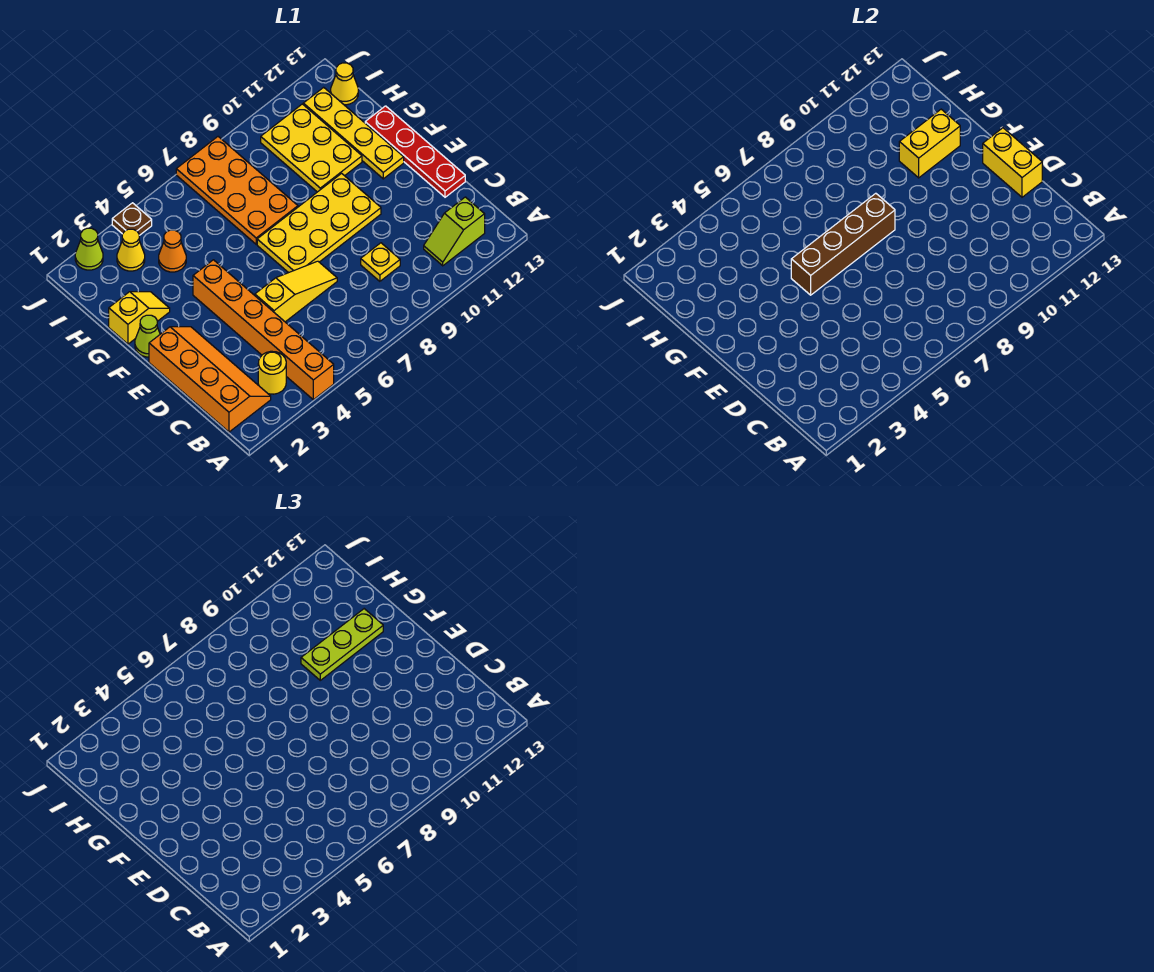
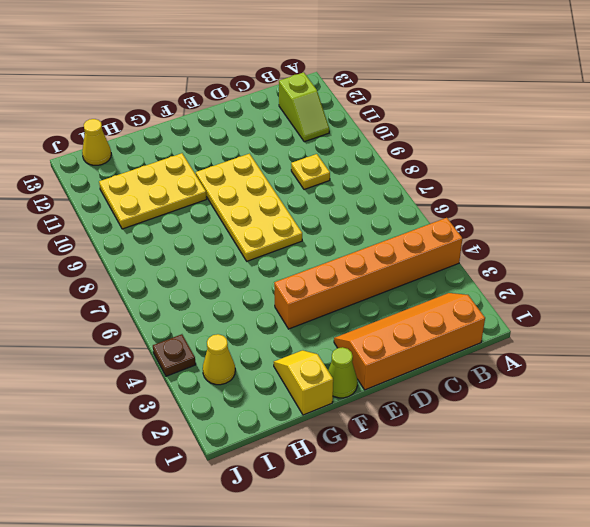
none -> yellow 1x1 round brick [258,351,286,394]
none -> yellow 1x3 slope [255,261,337,322]
none -> red 1x4 plate [365,106,465,197]

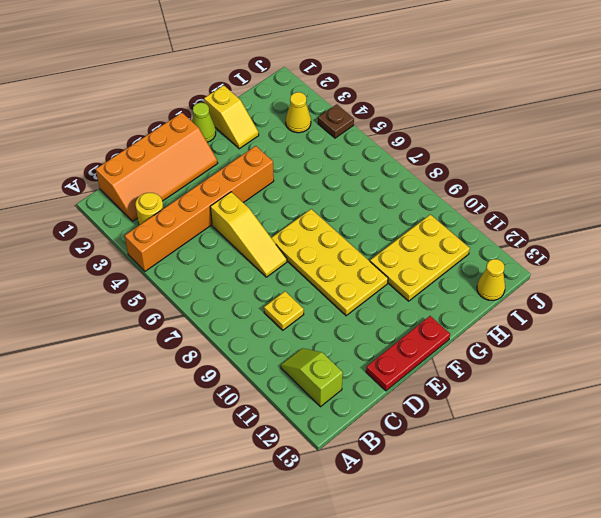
red 1x3 plate [366,316,450,391] -> red 1x4 plate [365,106,465,197]
none -> yellow 1x4 plate [303,87,404,179]
none -> orange 2x4 plate [176,137,298,244]
none -> orange 1x1 cone [159,230,186,272]

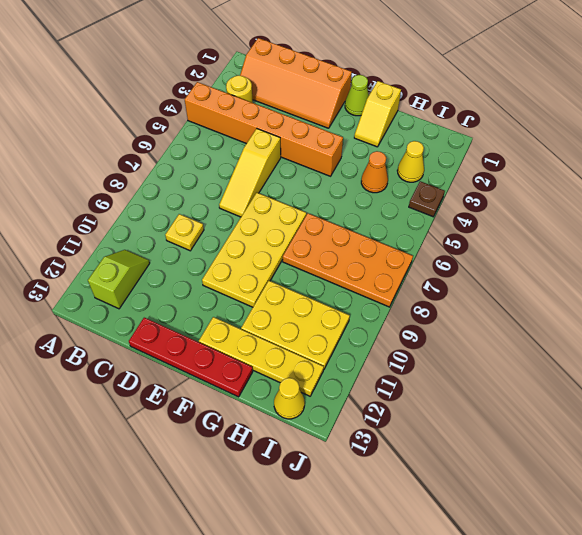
none -> lime 1x1 cone [75,228,103,270]
none -> yellow 1x2 brick [983,128,1042,197]
none -> brown 1x4 brick [791,193,895,295]

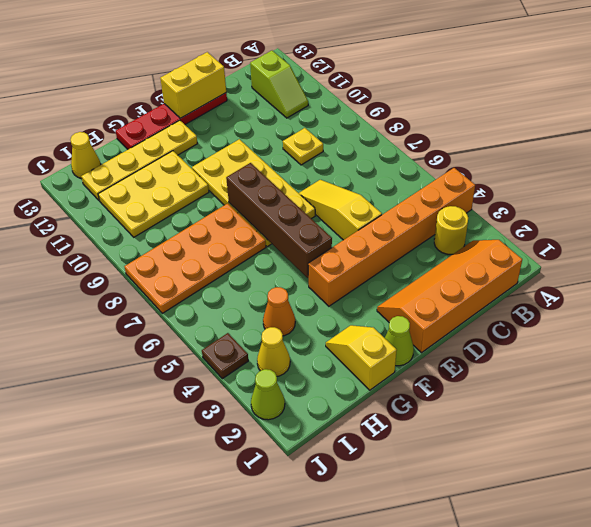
none -> yellow 1x2 brick [899,109,960,178]
none -> lime 1x3 plate [301,609,383,680]

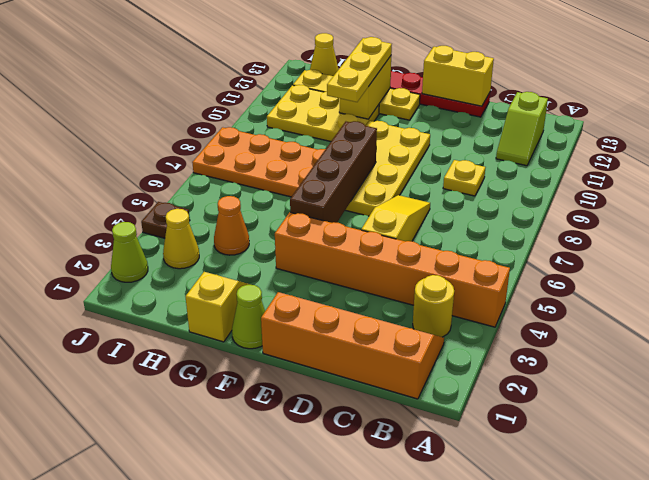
yellow 1x3 plate [327,37,392,102] -> lime 1x3 plate [301,609,383,680]

